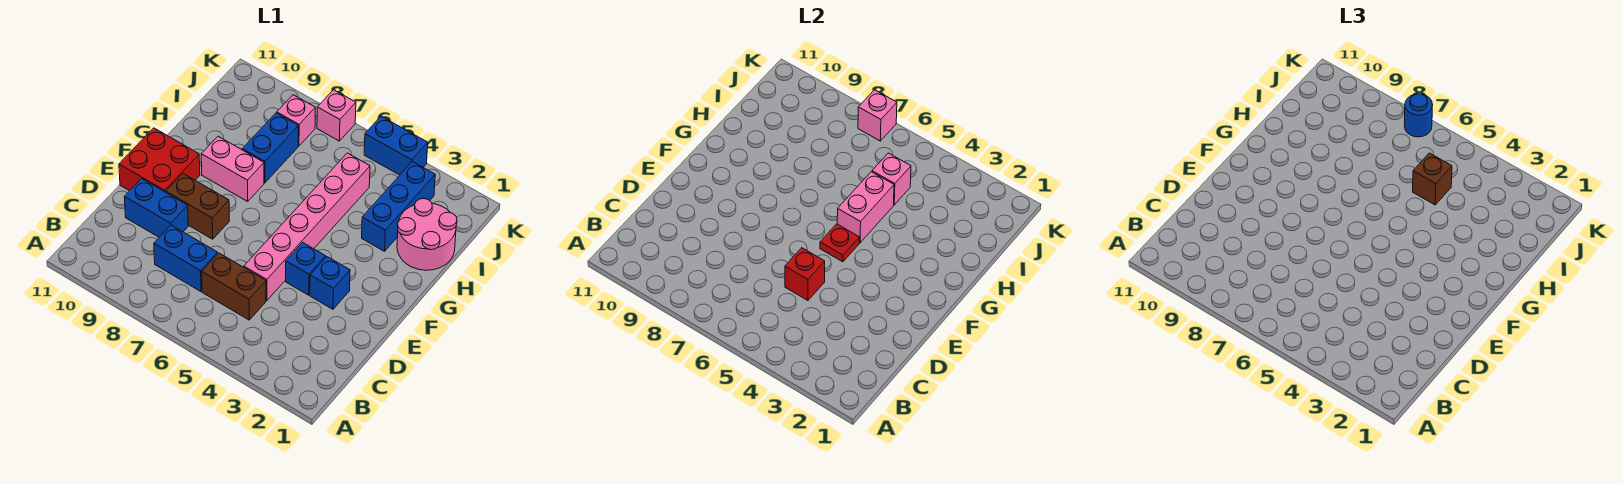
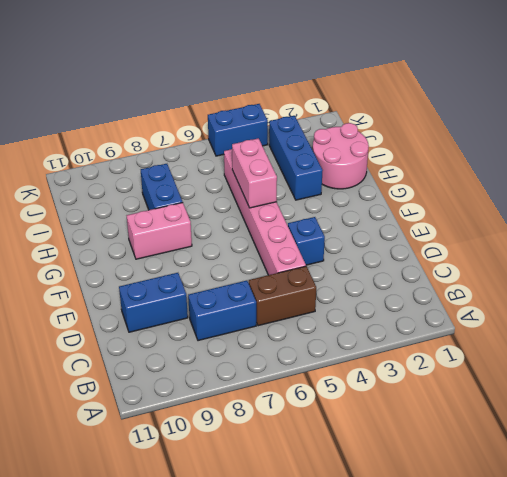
none -> blue 1x1 brick [310,257,350,309]
none -> brown 1x2 brick [166,174,229,239]
none -> red 2x2 brick [119,128,200,192]

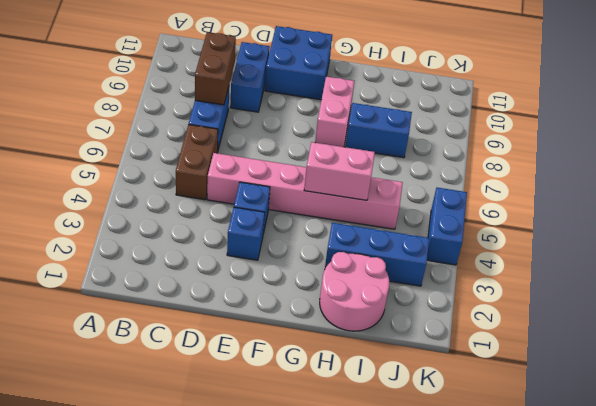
brown 1x2 brick [195,32,236,105] -> brown 1x2 brick moved to [166,174,229,239]
blue 2x2 brick [265,26,332,100] -> red 2x2 brick [119,128,200,192]
none -> pink 1x1 brick [277,95,315,146]
none -> pink 1x1 brick [317,90,356,141]
none -> red 1x1 brick [785,248,825,300]

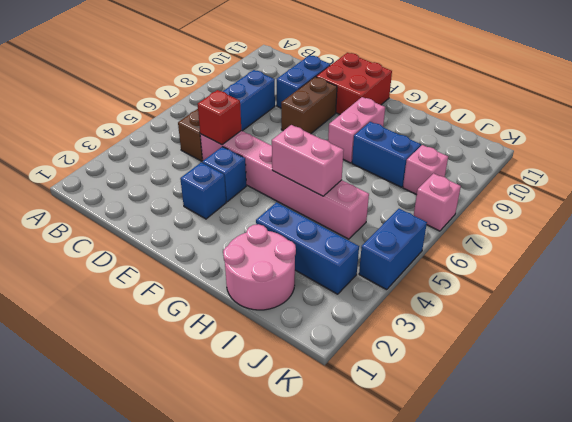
none -> red 1x1 plate [820,224,859,262]
none -> pink 1x1 brick [872,153,911,205]
none -> pink 1x1 brick [858,90,897,141]

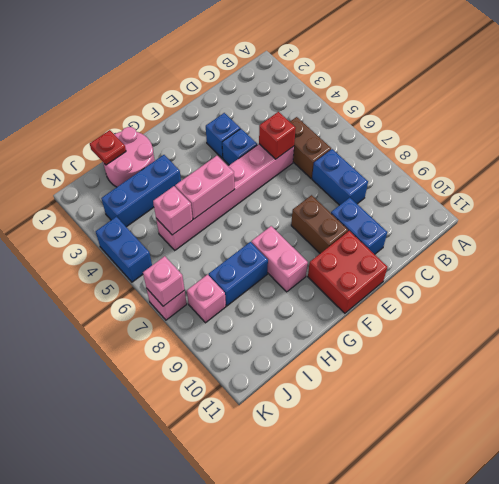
red 1x1 plate [90,130,126,165] -> red 1x1 plate moved to [820,224,859,262]
none -> brown 1x1 brick [1413,153,1452,205]
none -> blue 1x1 round brick [1404,94,1433,137]

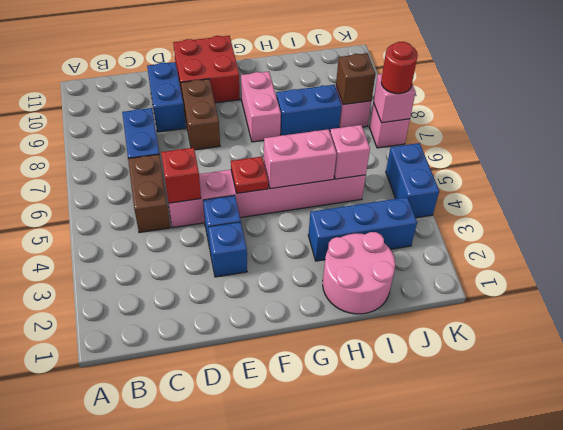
brown 1x1 brick [336,53,376,105] -> brown 1x1 brick moved to [1413,153,1452,205]
red 1x1 round brick [381,42,418,94] -> blue 1x1 round brick [1404,94,1433,137]

